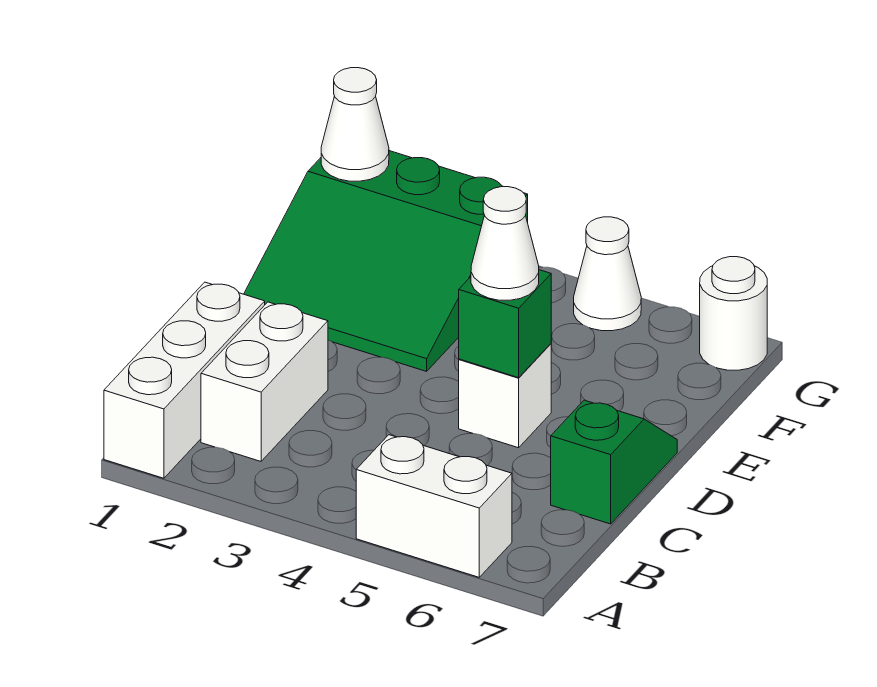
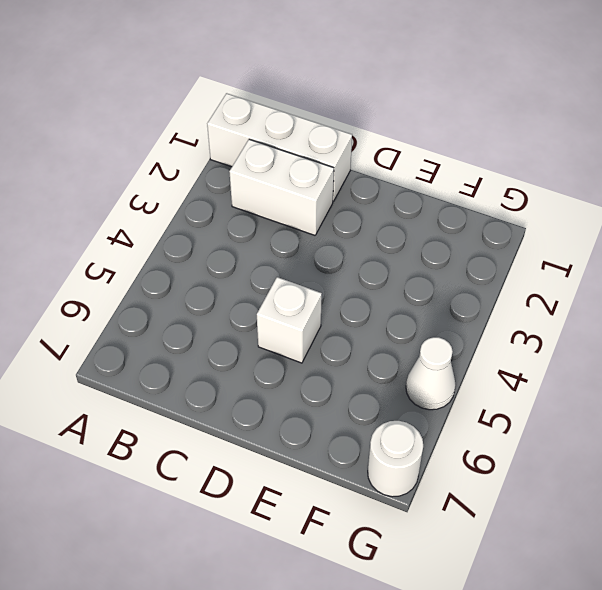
none -> white 1x2 brick [356,435,512,577]
none -> green 1x2 slope [551,400,677,524]

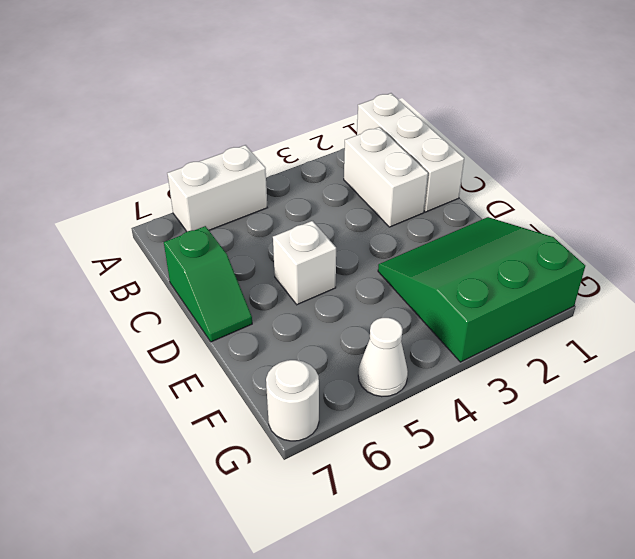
none -> green 1x1 brick [459,270,551,378]
none -> white 1x1 cone [321,68,389,181]

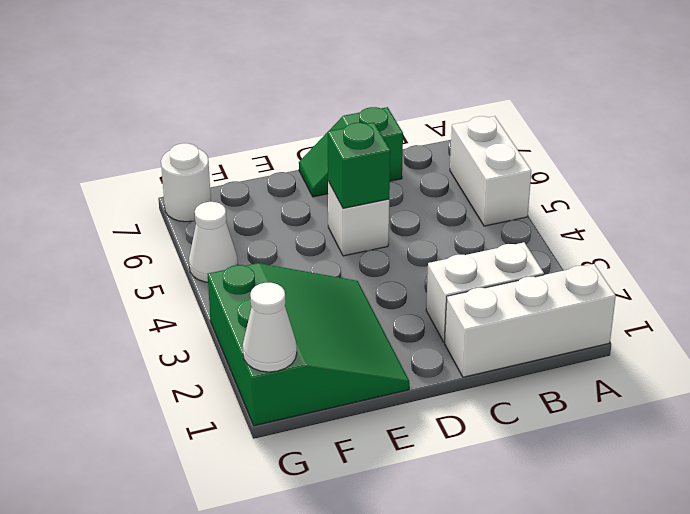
none -> white 1x1 cone [471,187,539,300]

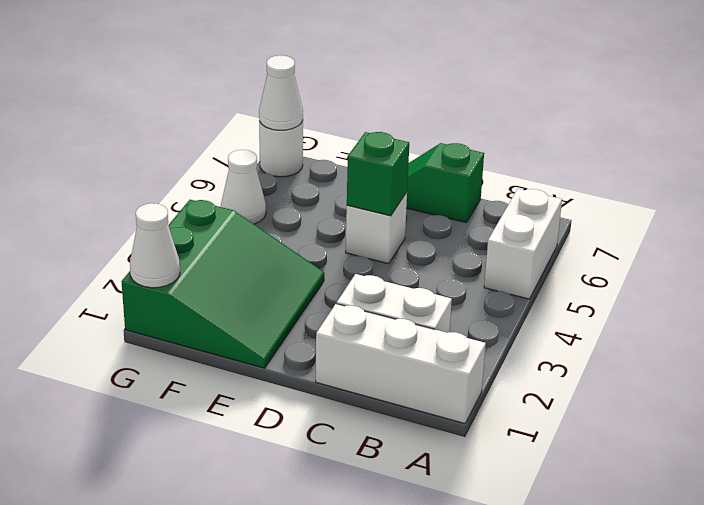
white 1x1 cone [259,55,303,130] -> white 1x1 cone moved to [471,187,539,300]

